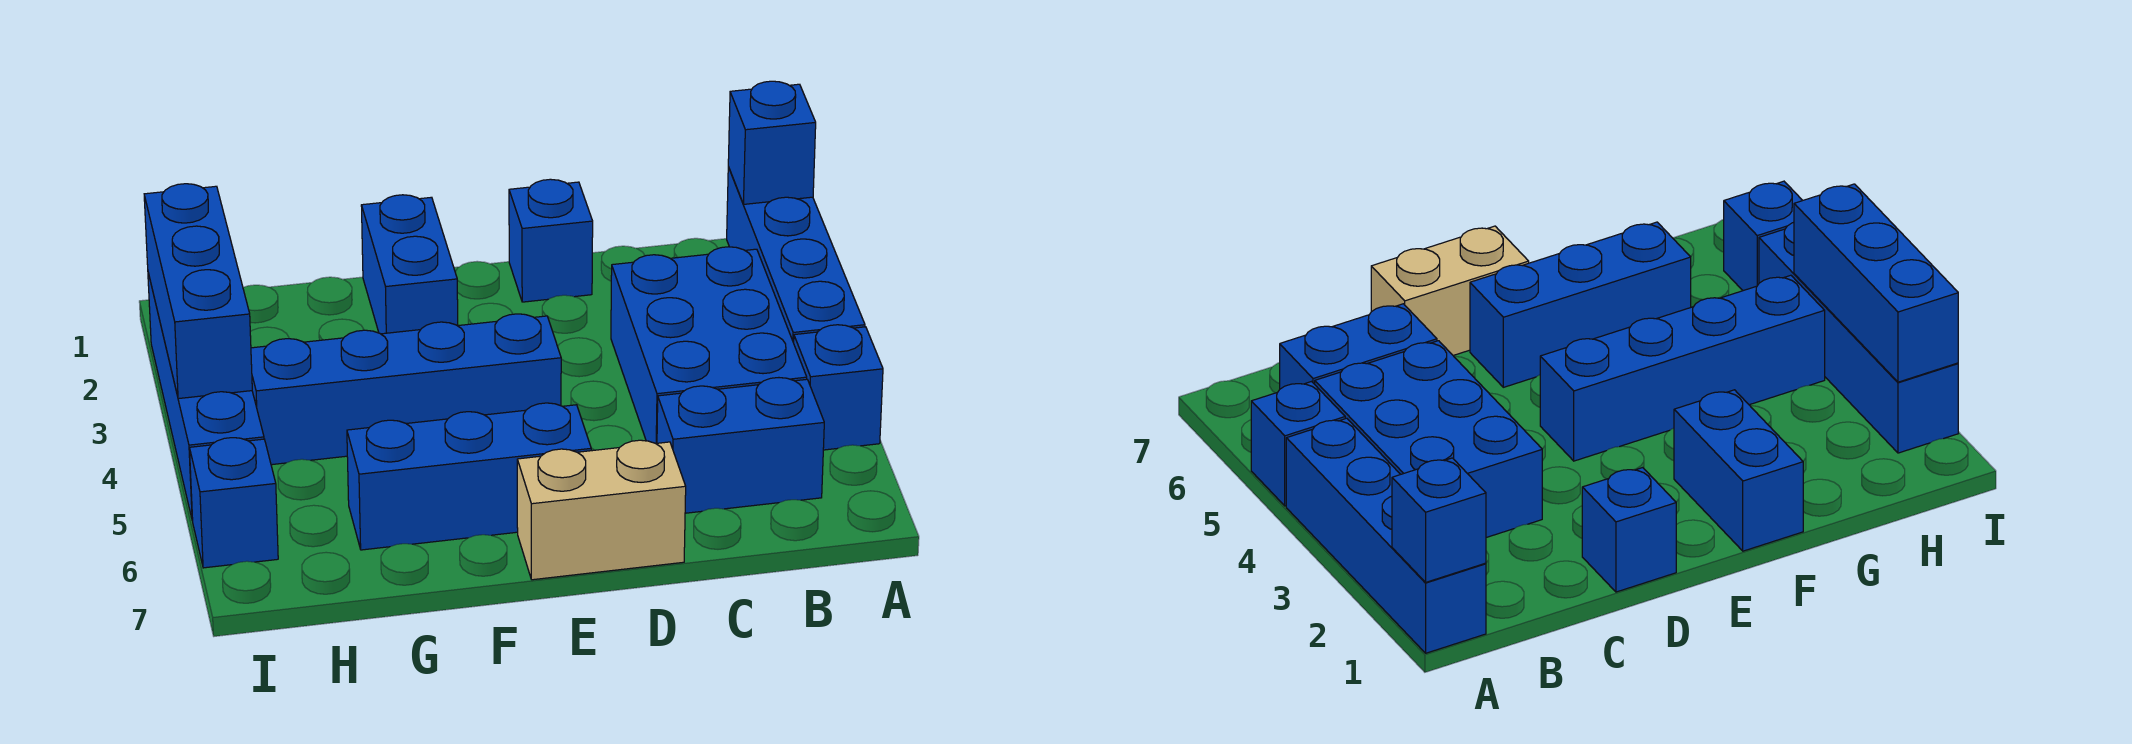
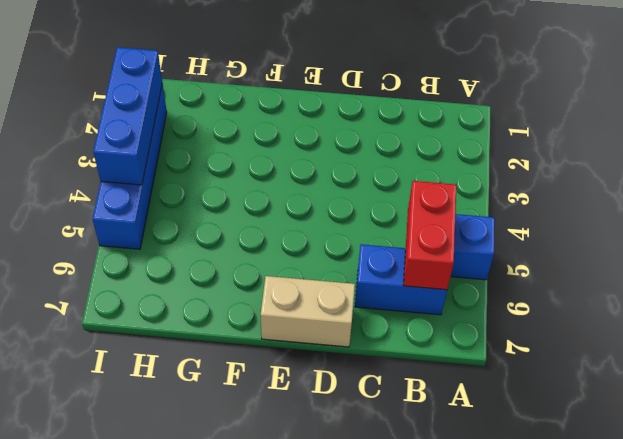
red 1x2 brick [403,181,456,290] -> none
none -> blue 1x4 brick [727,167,865,343]
none -> blue 2x3 brick [611,247,807,443]
none -> blue 1x1 brick [509,179,593,302]

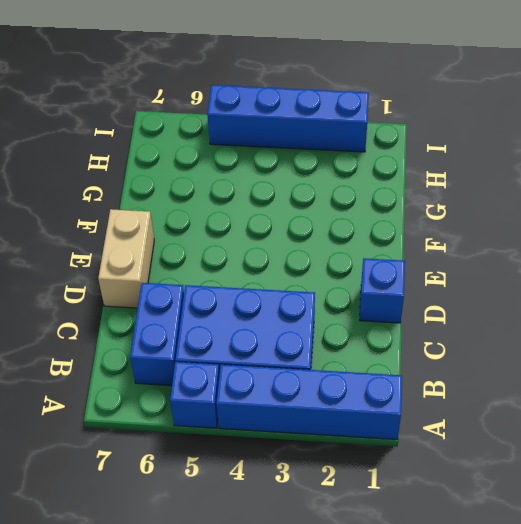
none -> blue 1x4 brick [251,314,561,465]
none -> blue 1x3 brick [347,403,591,550]
none -> blue 1x2 brick [361,195,458,334]

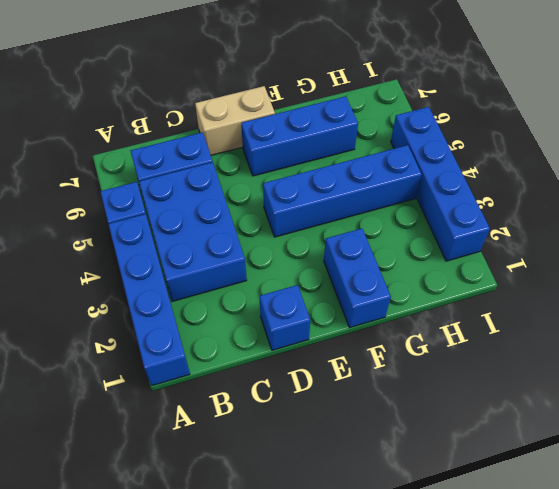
none -> blue 1x1 brick [190,438,278,568]
none -> blue 1x1 brick [728,81,816,204]
none -> blue 1x3 brick [144,184,252,399]

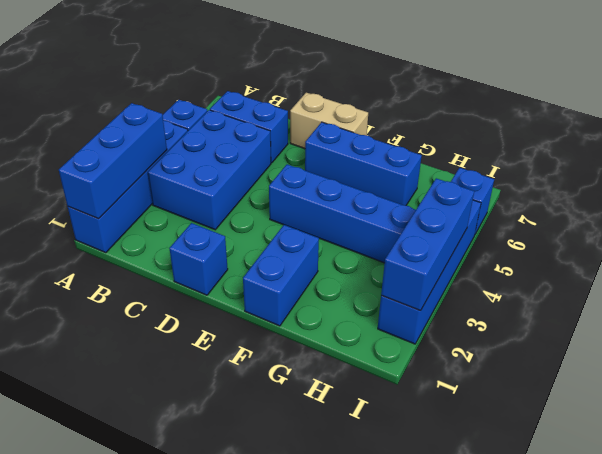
blue 1x3 brick [59,103,167,219] -> blue 1x1 brick [728,81,816,204]

